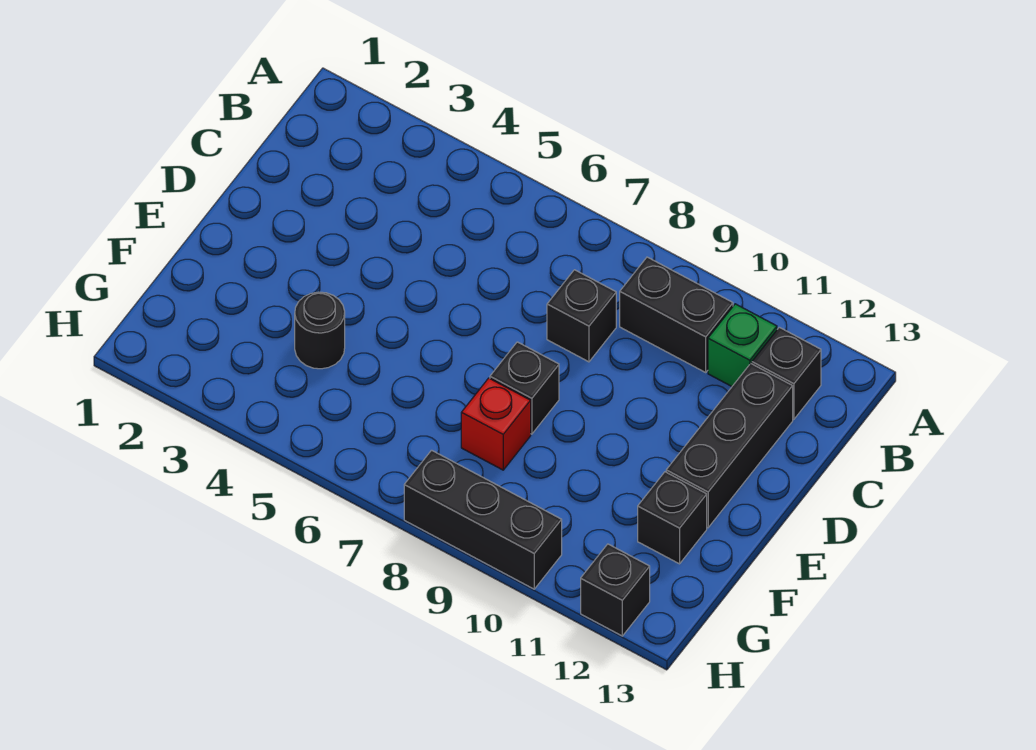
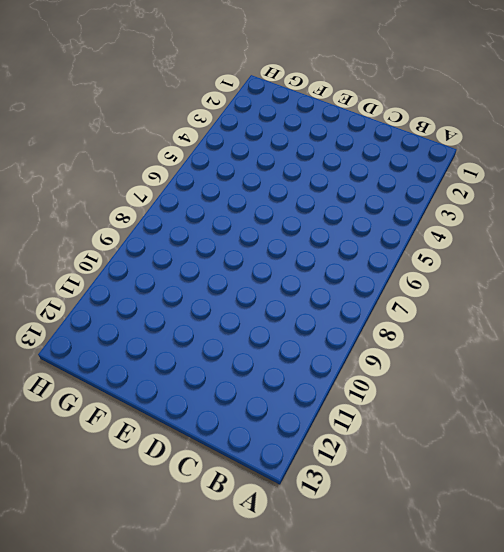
none -> black 1x2 brick [620,257,733,372]
none -> green 1x1 brick [708,304,777,386]

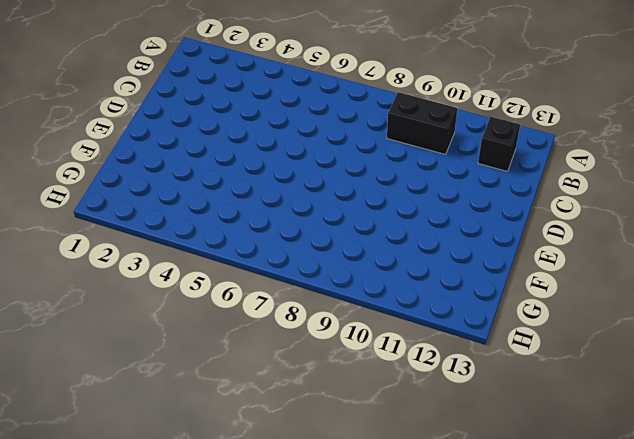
none -> green 1x1 brick [708,304,777,386]
none -> black 1x1 brick [547,270,616,362]

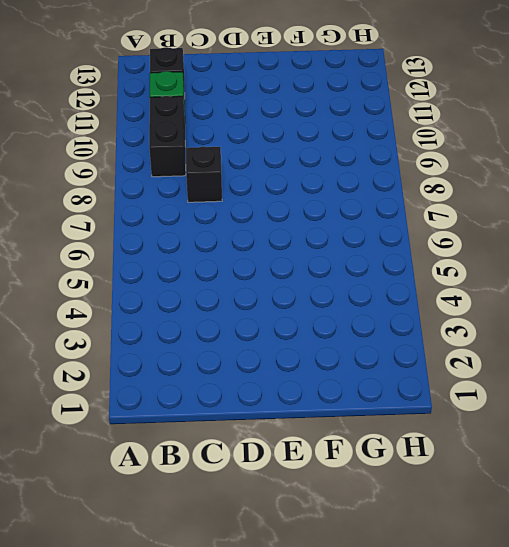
none -> black 1x3 brick [666,364,793,528]
none -> black 1x1 brick [490,342,559,434]

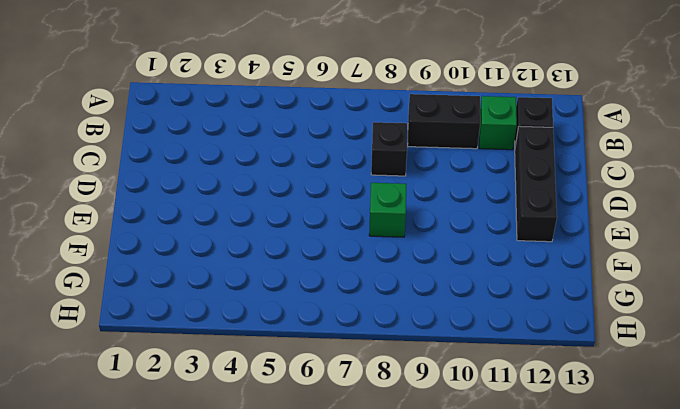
green 1x1 brick [369,183,406,237] -> black 1x1 brick [490,342,559,434]
none -> black 1x1 round brick [295,292,345,369]
none -> red 1x1 brick [461,378,531,470]

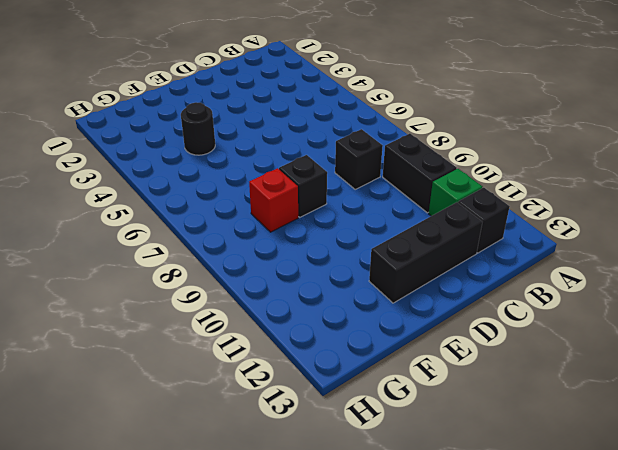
none -> black 1x1 brick [638,472,707,564]
none -> black 1x3 brick [404,450,562,589]

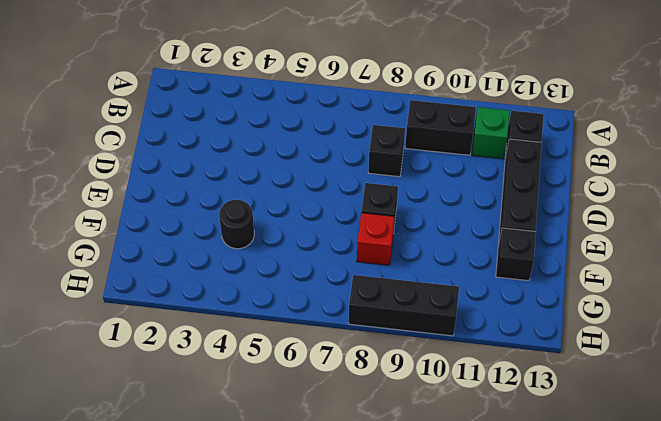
none -> black 1x1 brick [581,544,650,636]

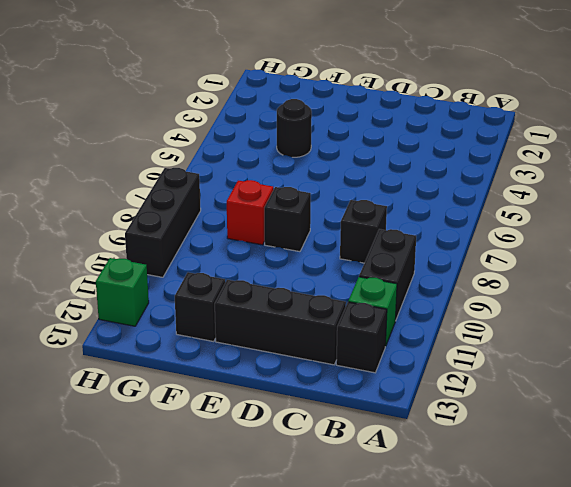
green 1x1 brick [96,258,149,326] -> black 1x1 brick [581,544,650,636]

